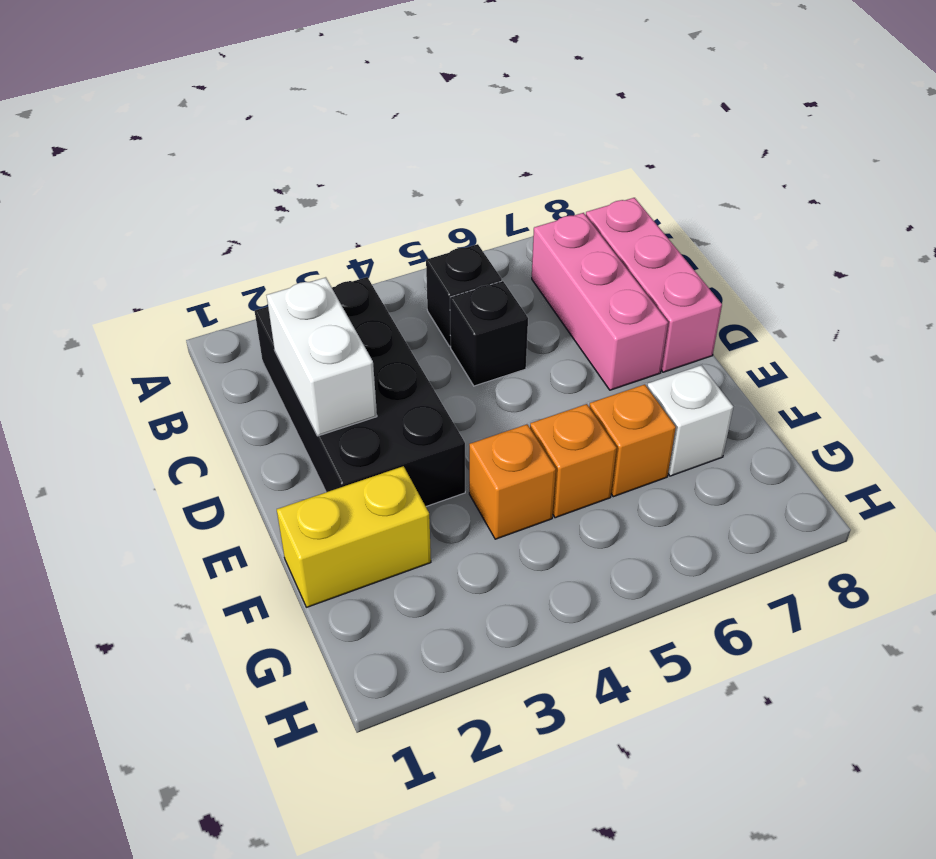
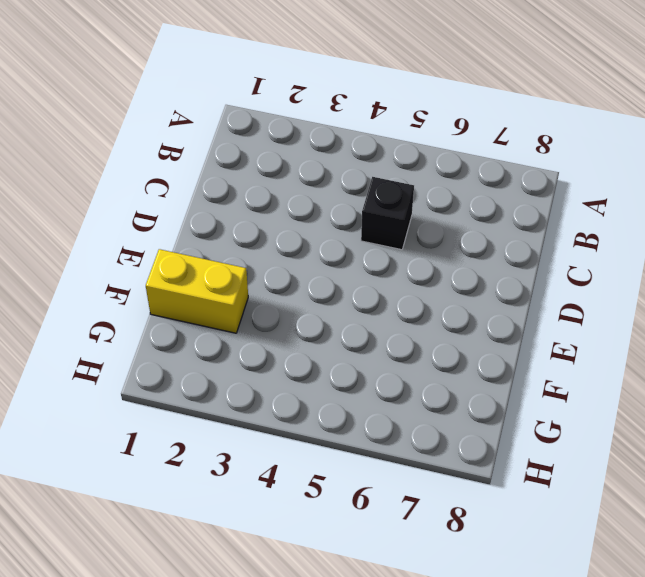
none -> black 2x4 brick [255,277,465,506]
none -> black 1x1 brick [426,244,502,346]

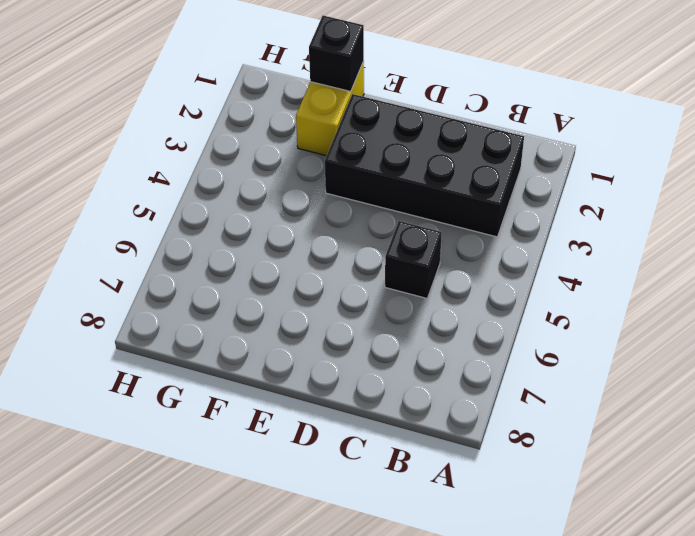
black 1x1 brick [309,16,364,91] -> black 1x1 brick moved to [426,244,502,346]
none -> pink 1x3 brick [532,213,668,390]
none -> pink 1x3 brick [586,198,722,372]

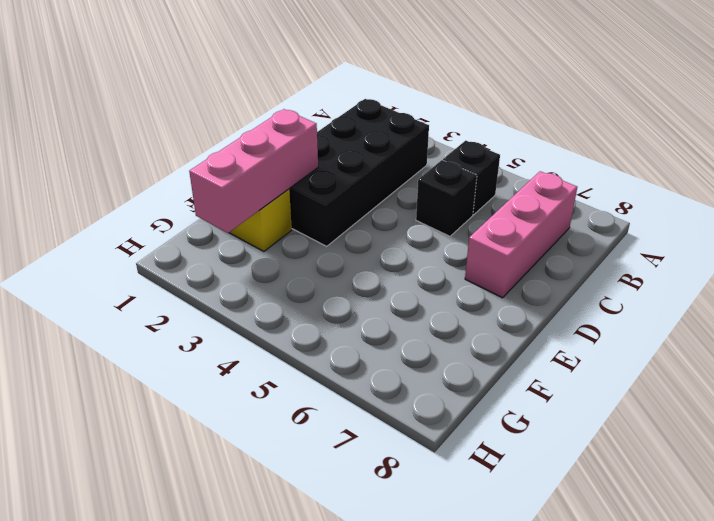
pink 1x3 brick [189,109,318,233] -> pink 1x3 brick moved to [586,198,722,372]
none -> orange 1x1 brick [469,424,556,539]
none -> orange 1x1 brick [530,404,617,518]

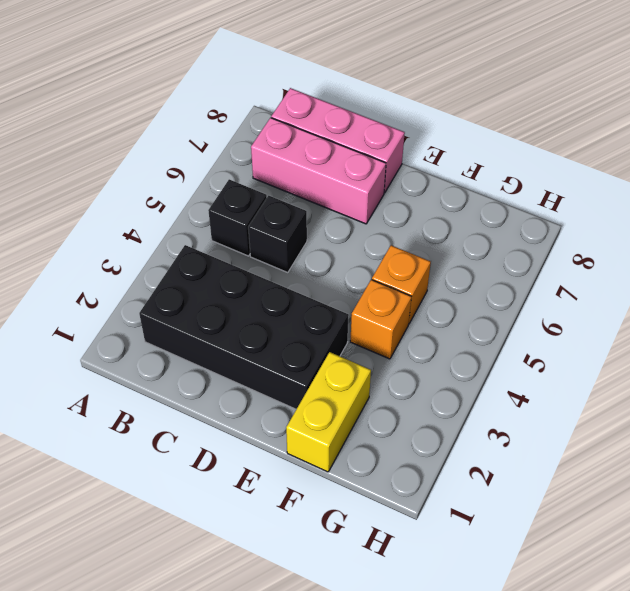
none -> orange 1x1 brick [589,384,676,497]
none -> white 1x1 brick [647,365,733,476]

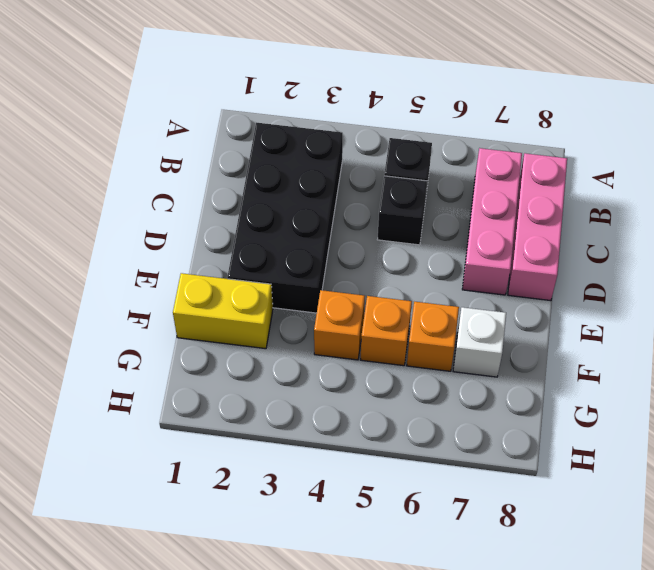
none -> white 1x2 brick [267,277,377,436]

